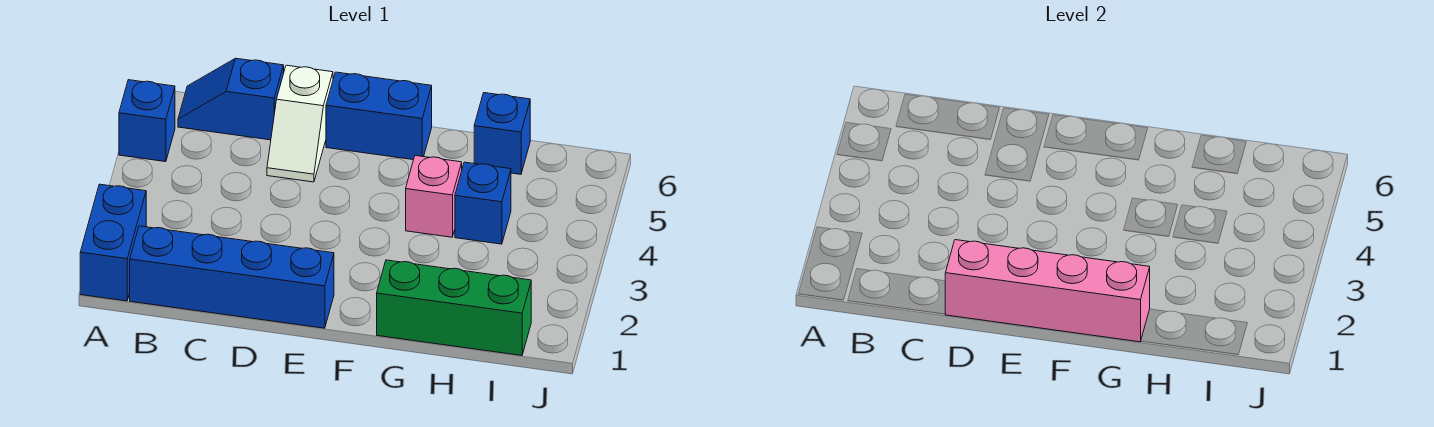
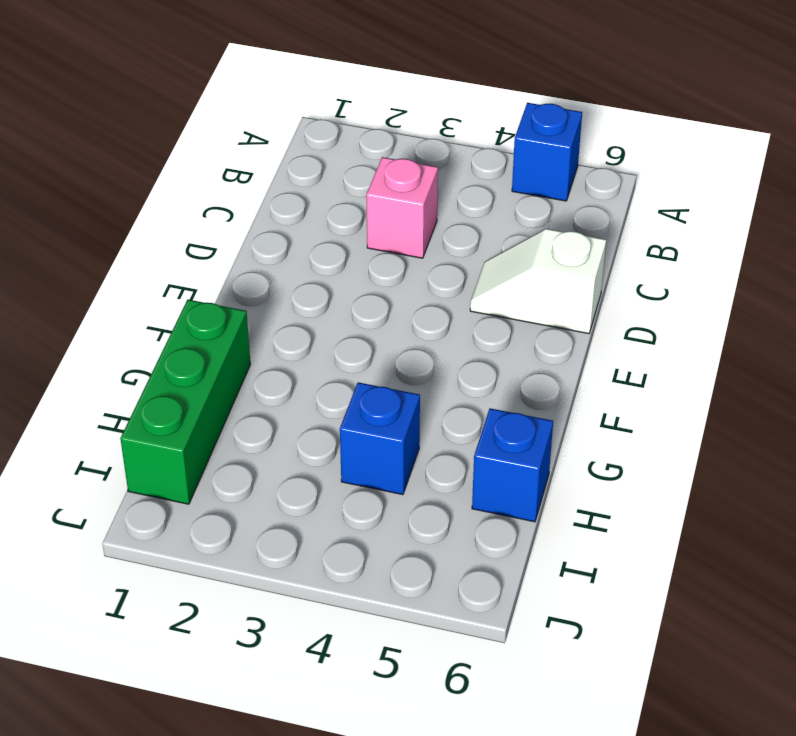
pink 1x1 brick [366,157,438,258] -> pink 1x1 brick moved to [406,156,462,237]
none -> blue 1x2 brick [80,184,146,301]
none -> blue 1x4 brick [130,226,334,328]

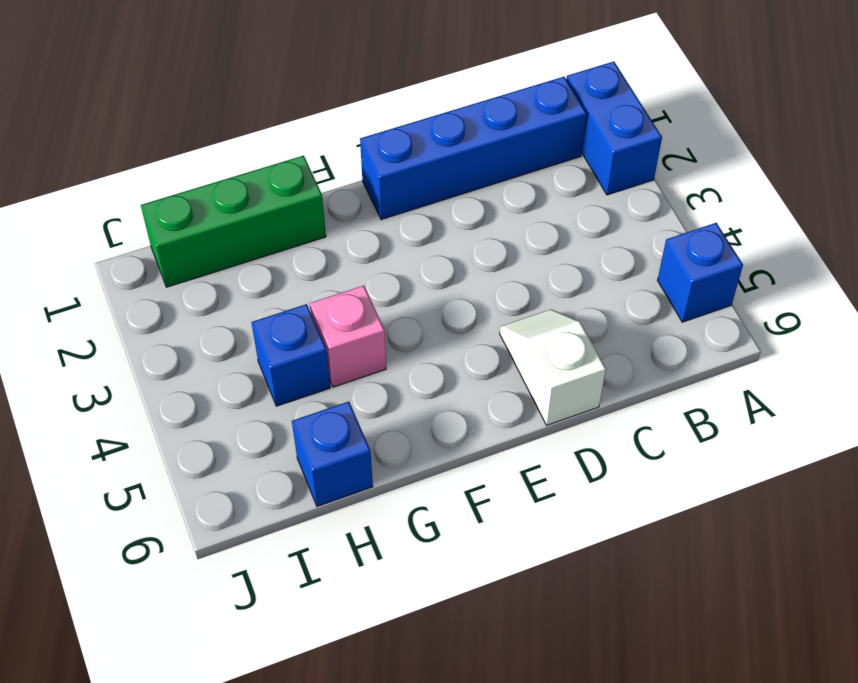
none -> blue 1x2 slope [178,58,284,140]
none -> blue 1x2 brick [326,72,432,160]

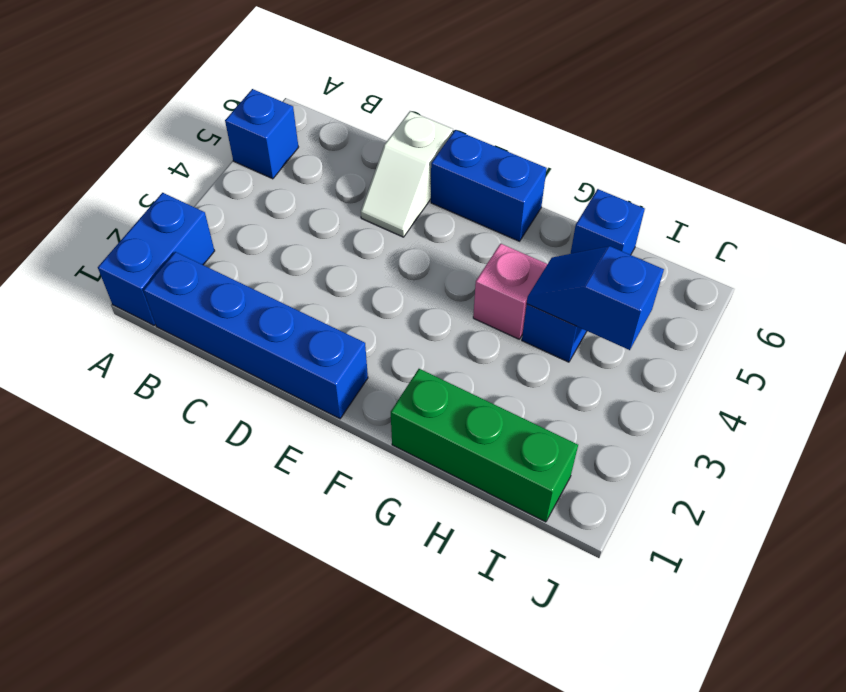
blue 1x2 slope [527,246,664,350] -> blue 1x2 slope moved to [178,58,284,140]
none -> pink 1x4 brick [945,240,1150,342]

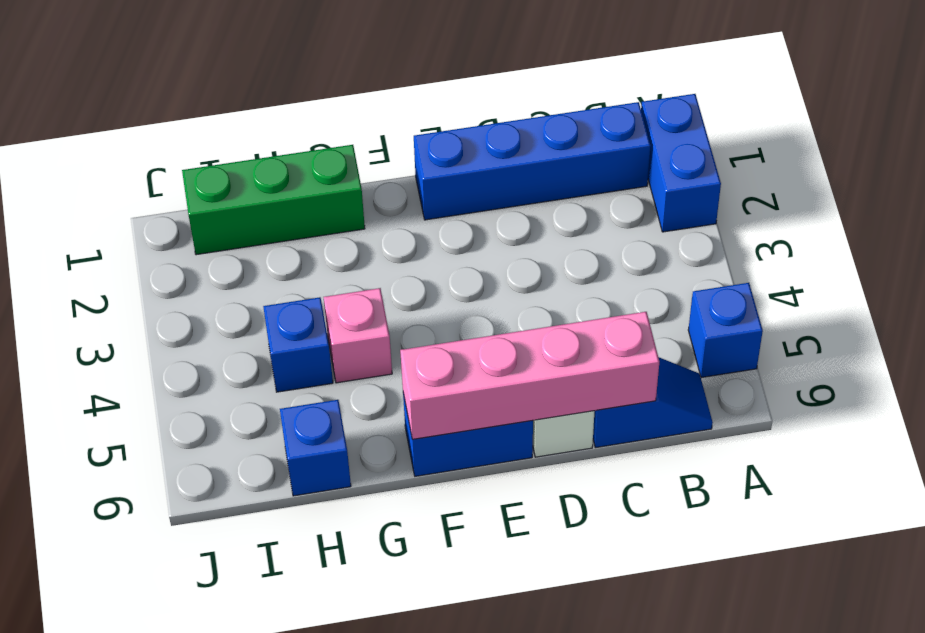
pink 1x4 brick [400,312,659,439] -> pink 1x4 brick moved to [945,240,1150,342]

